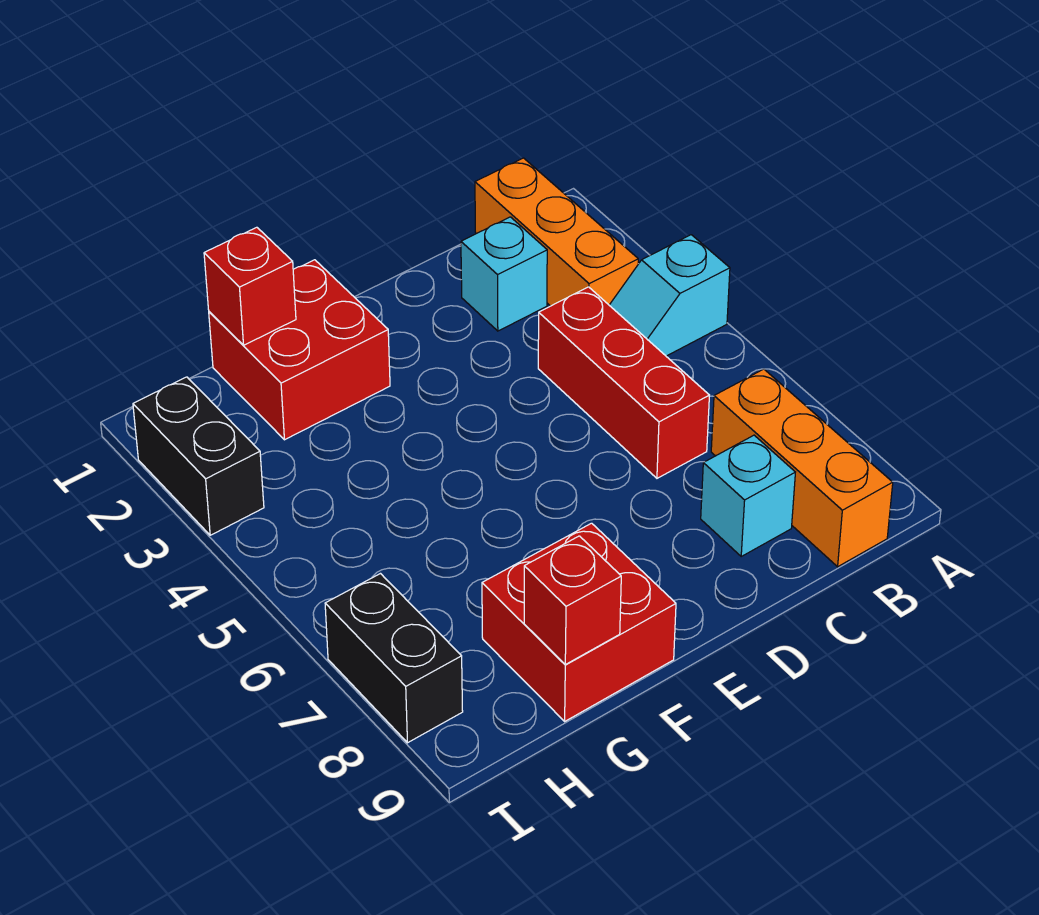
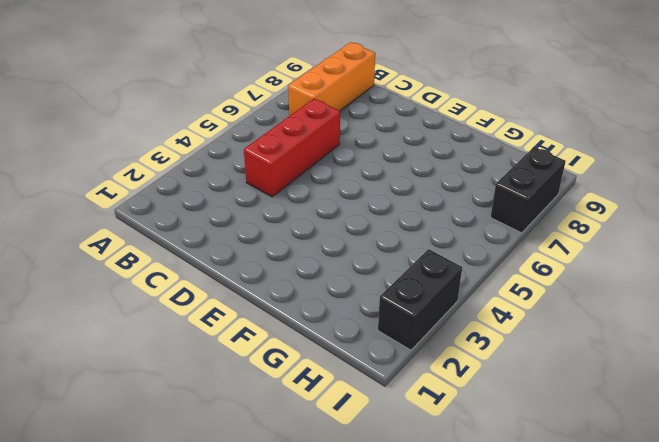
none -> cyan 1x2 slope [609,235,730,356]
none -> orange 1x3 brick [475,158,638,306]
none -> cyan 1x1 brick [461,217,547,331]

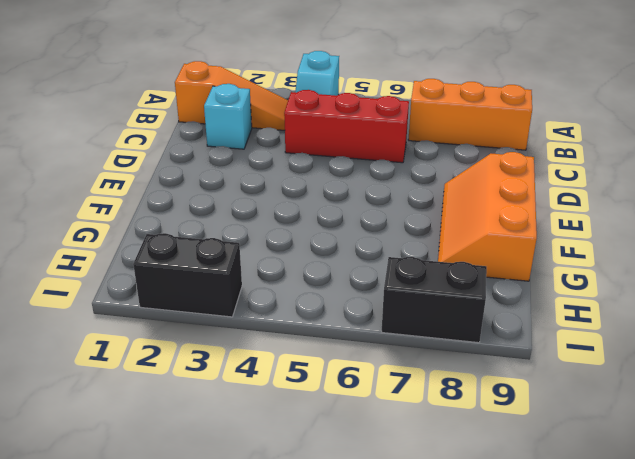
orange 1x3 slope [175,61,288,130] -> orange 1x3 brick [475,158,638,306]
orange 2x3 slope [438,152,537,281] -> red 2x2 brick [482,523,676,721]
none -> cyan 1x1 brick [701,435,795,556]
none -> red 2x2 brick [209,260,390,440]
none -> red 1x1 brick [204,227,296,345]

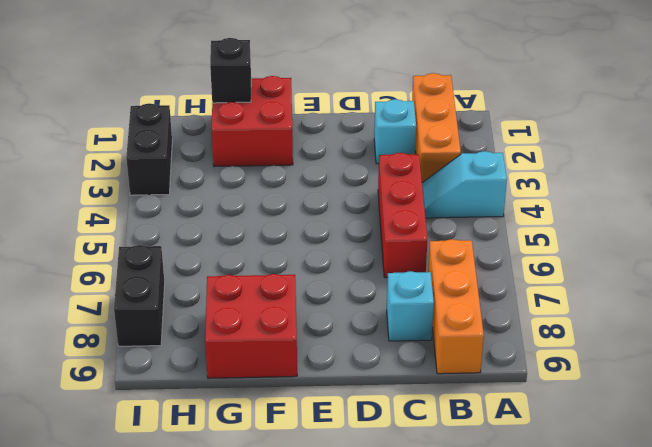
black 1x1 brick [210,38,251,103] -> red 1x1 brick [204,227,296,345]
none -> red 1x1 brick [524,536,621,664]

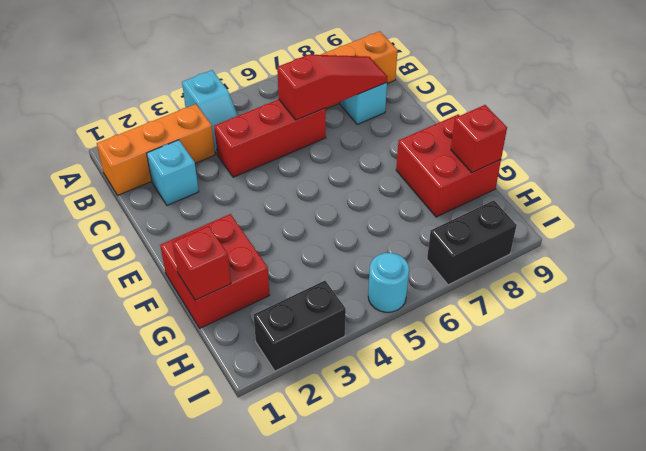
red 1x3 slope [277,55,387,120] -> none
cyan 1x1 round brick [368,253,409,312] -> none

